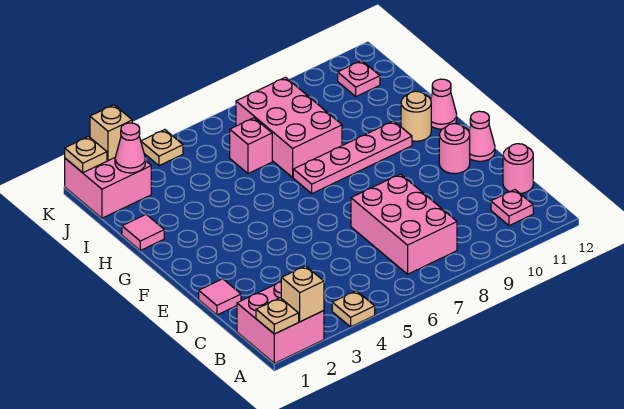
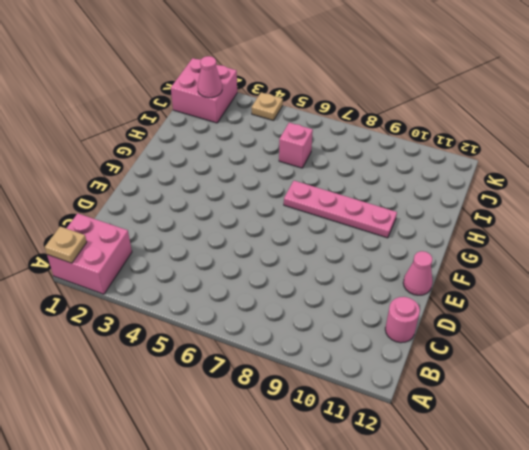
none -> tan 1x1 plate [332,291,375,327]
none -> pink 2x3 brick [351,174,457,274]
none -> pink 1x1 plate [491,190,533,226]

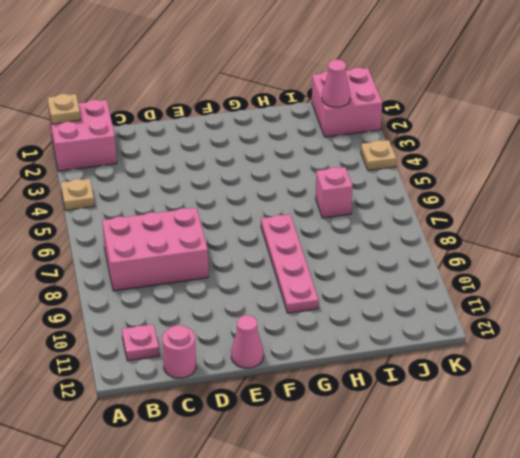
none -> pink 1x1 tile [199,279,241,315]
none -> pink 1x1 round brick [439,124,470,174]
none -> tan 1x1 round brick [401,91,431,141]

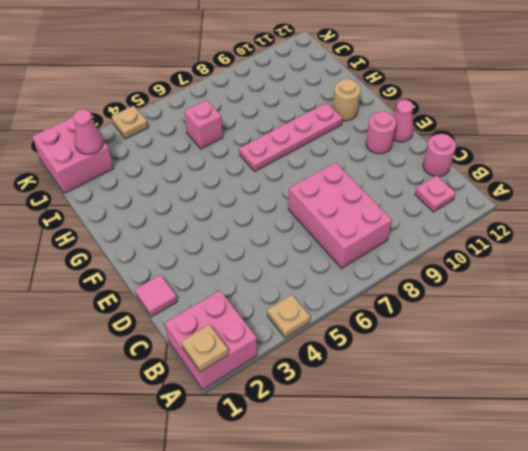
none -> pink 1x1 cone [431,79,457,129]
none -> pink 1x1 tile [122,214,164,250]
none -> pink 2x3 brick [236,77,342,177]

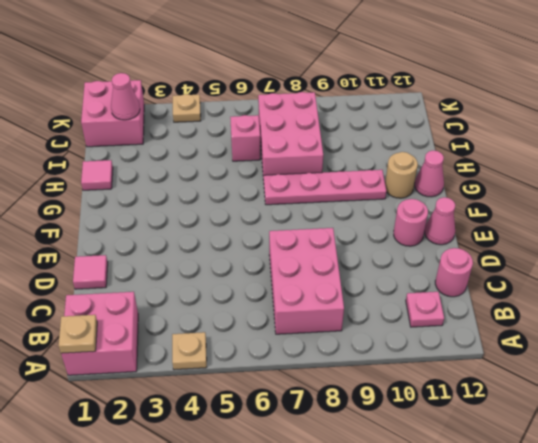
none -> pink 1x1 plate [338,61,380,97]
none -> tan 1x1 brick [281,266,324,322]
none -> tan 1x1 plate [65,137,107,173]

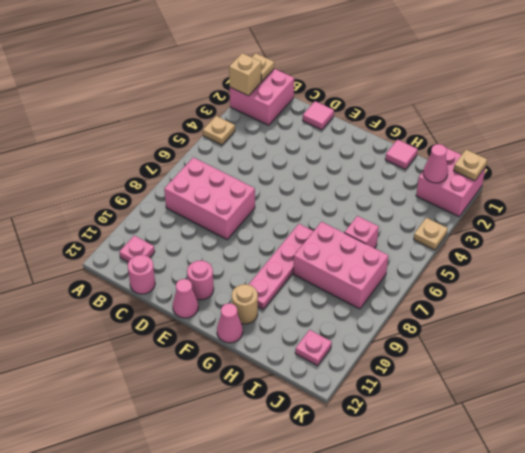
none -> tan 1x1 brick [90,105,132,161]

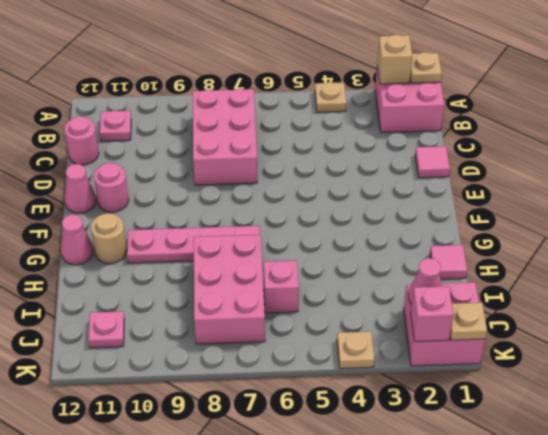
pink 1x1 brick [411,286,453,341] -> tan 1x1 brick [90,105,132,161]

